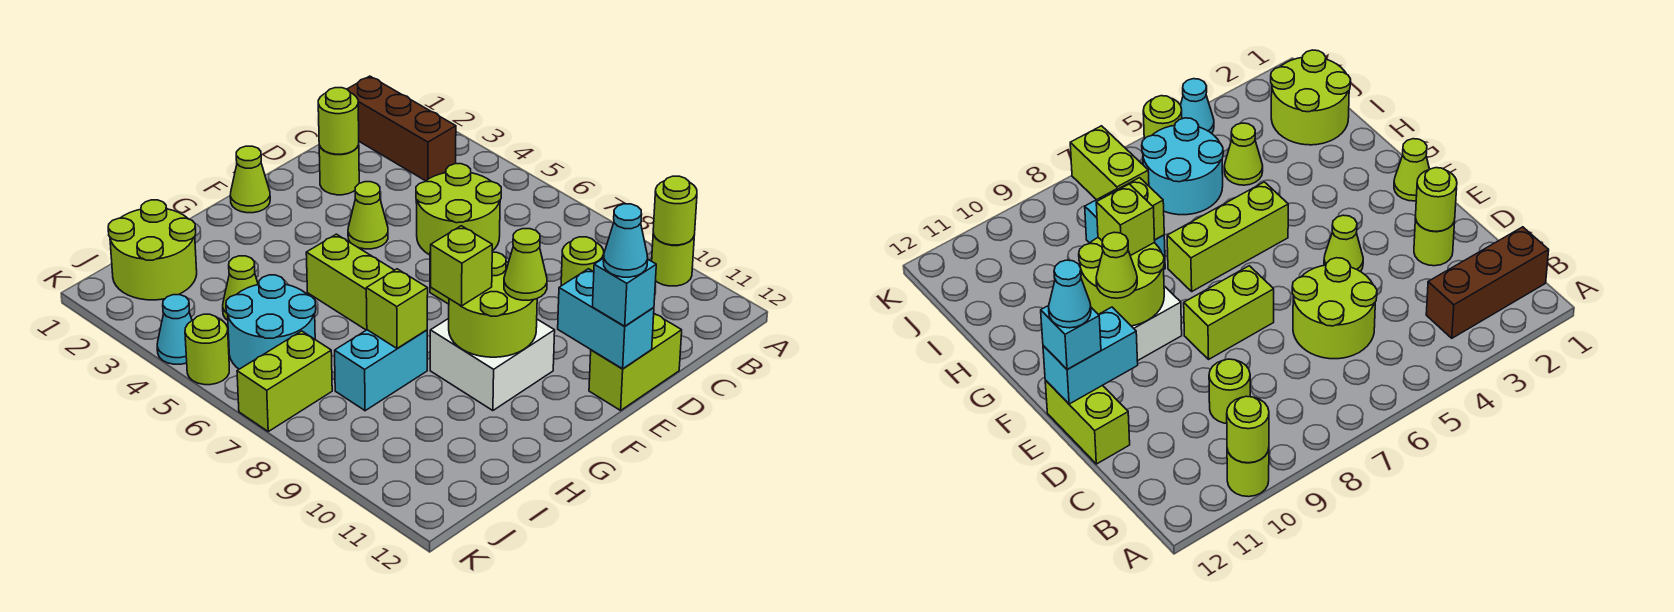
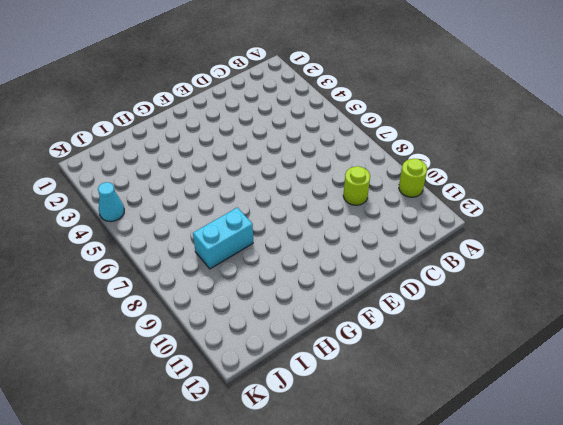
none -> brown 1x3 brick [347,76,456,181]
none -> lime 2x2 round brick [416,164,501,255]
none -> lime 1x1 round brick [319,145,359,195]

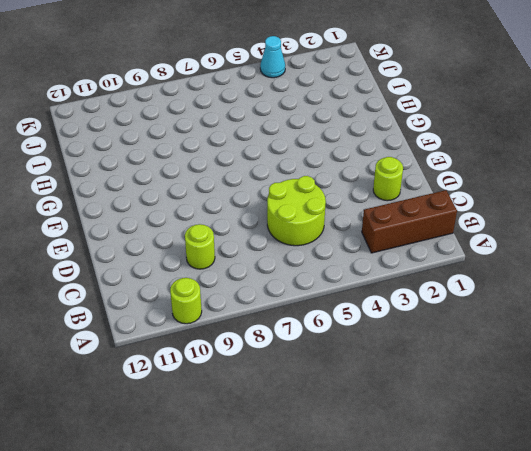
none -> lime 1x2 brick [589,314,682,410]
none -> lime 1x1 cone [348,182,388,249]
none -> lime 1x2 brick [1184,266,1274,359]

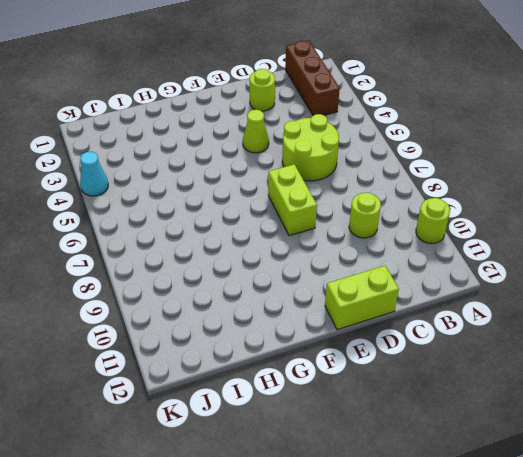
none -> lime 1x1 cone [230,146,270,213]
none -> white 2x2 brick [430,318,555,411]
none -> lime 1x3 brick [306,234,394,330]

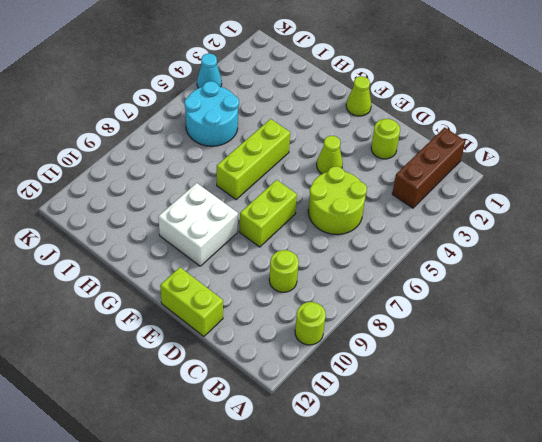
none -> cyan 1x2 brick [335,330,427,411]
none -> lime 2x2 round brick [108,200,197,300]
none -> lime 1x1 cone [223,256,258,320]

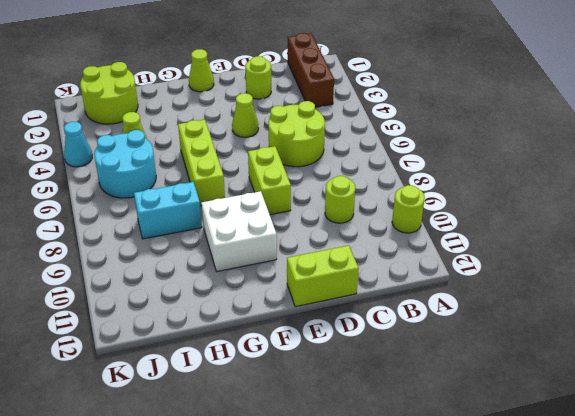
none -> lime 1x2 brick [237,331,332,431]
none -> lime 1x1 round brick [185,314,229,385]
none -> lime 1x1 round brick [653,176,697,245]

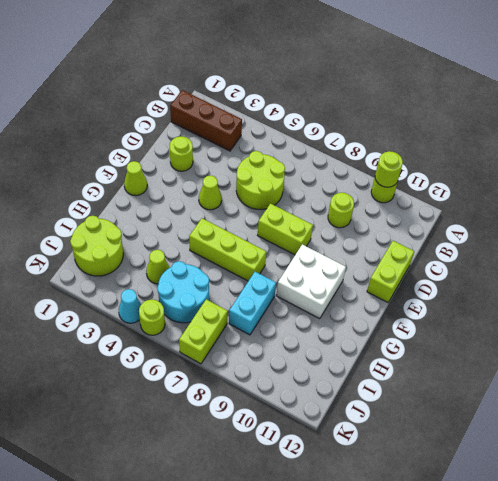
none -> lime 1x1 round brick [318,88,359,154]
none -> cyan 1x2 brick [558,269,654,369]
none -> lime 2x2 round brick [449,252,537,357]

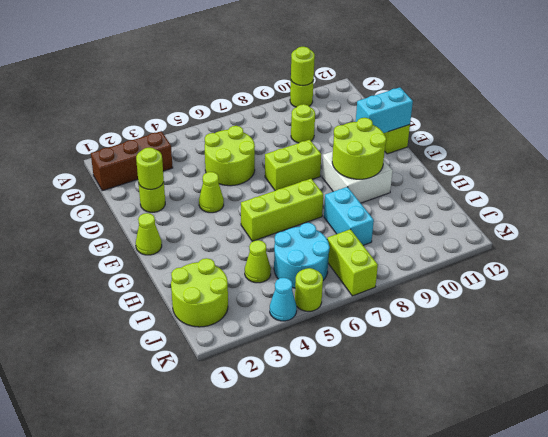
none -> lime 1x1 brick [366,269,428,349]
none -> cyan 1x1 brick [592,258,656,326]
none -> lime 1x1 cone [504,229,547,300]

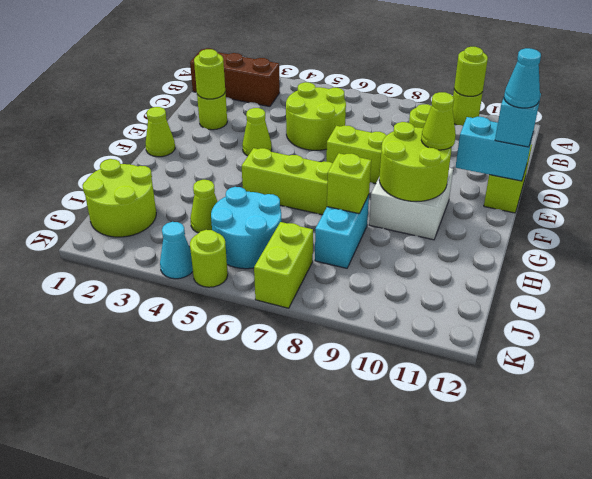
none -> lime 1x1 brick [431,226,492,306]

